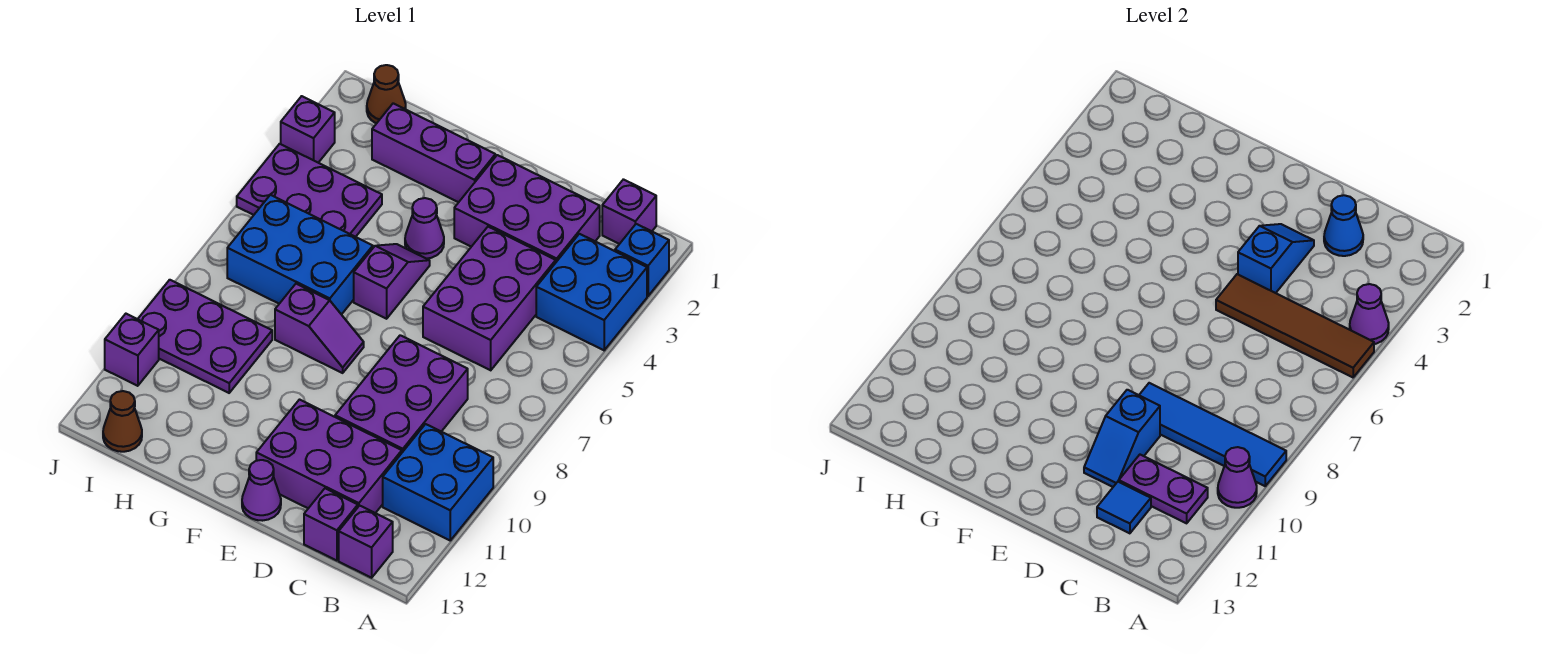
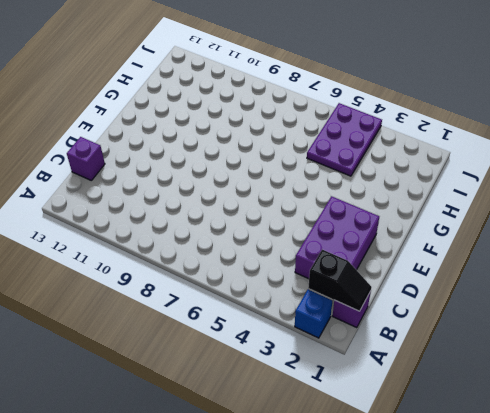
black 1x2 slope [308,250,371,311] -> none
none -> blue 2x2 brick [536,234,647,350]
none -> blue 2x2 brick [383,424,493,540]
none -> purple 1x1 brick [339,506,393,578]
none -> purple 2x3 brick [423,227,556,370]

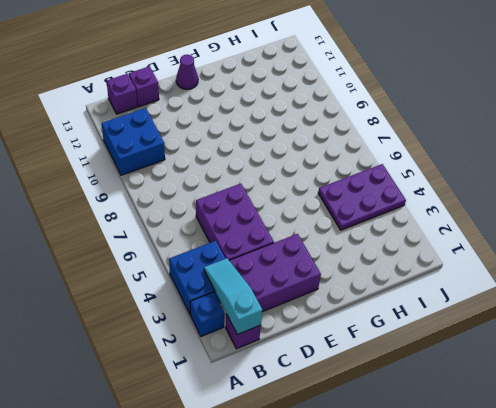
cyan 1x3 slope [204,258,262,335] -> none
none -> purple 2x3 brick [335,335,468,452]
none -> purple 2x3 brick [256,400,402,513]
none -> purple 1x3 brick [372,103,495,202]
none -> purple 1x1 cone [405,198,444,259]

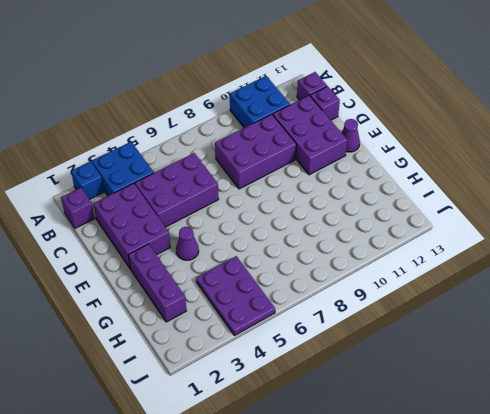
none -> purple 1x2 slope [354,244,430,319]
none -> purple 1x2 slope [275,284,364,373]
none -> blue 2x3 brick [227,195,373,315]
none -> purple 2x3 plate [138,280,272,393]

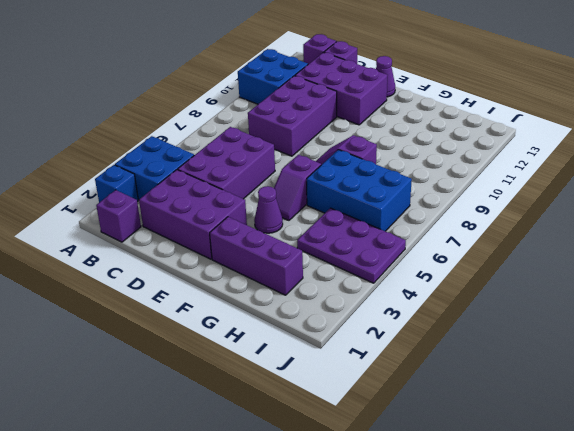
none -> purple 2x3 plate [138,280,272,393]
none -> brown 1x1 cone [367,65,406,124]
none -> brown 1x1 cone [103,391,142,452]
none -> purple 1x1 brick [281,96,335,163]

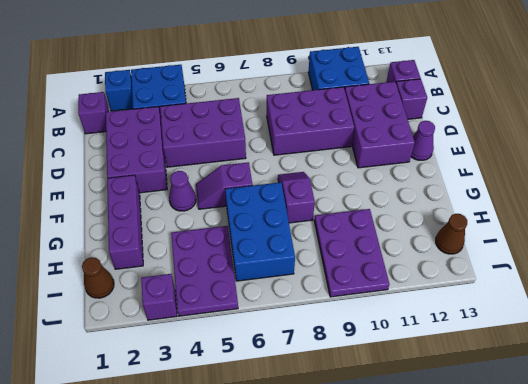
none -> purple 1x1 brick [105,314,159,386]
none -> purple 1x1 cone [1350,284,1389,344]
none -> brown 1x4 tile [1216,274,1374,377]
none -> blue 1x4 tile [1139,383,1286,486]

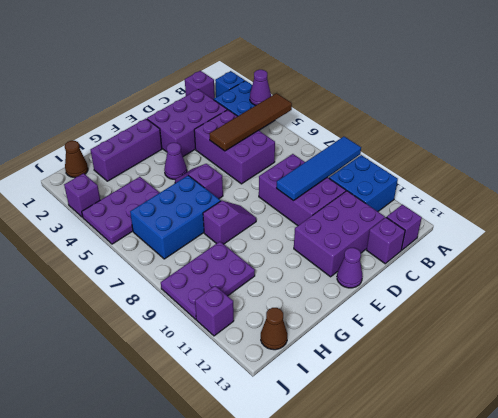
none -> purple 1x1 cone [1218,447,1257,508]
none -> purple 1x2 plate [1119,455,1208,523]
none -> blue 1x1 cone [1324,195,1363,256]
none -> blue 1x1 tile [1097,482,1151,533]

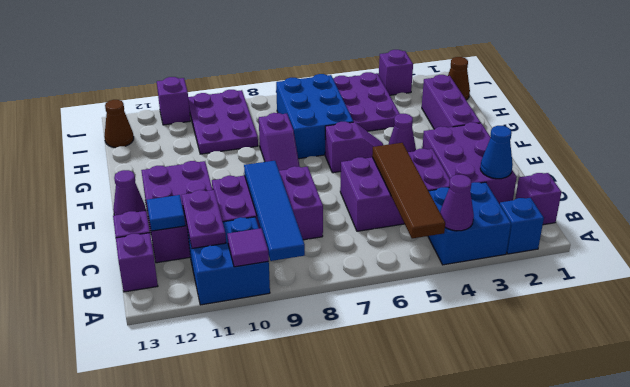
purple 1x1 tile [227,228,269,267] -> purple 1x1 cone [1218,447,1257,508]
none -> blue 1x2 slope [1238,224,1314,293]
none -> blue 1x2 slope [1084,390,1160,487]

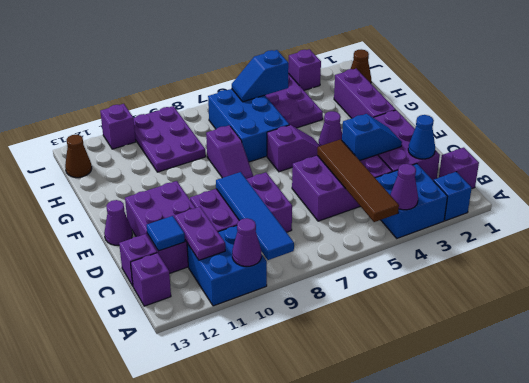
blue 1x2 slope [232,50,289,102] -> blue 1x2 slope moved to [1084,390,1160,487]

